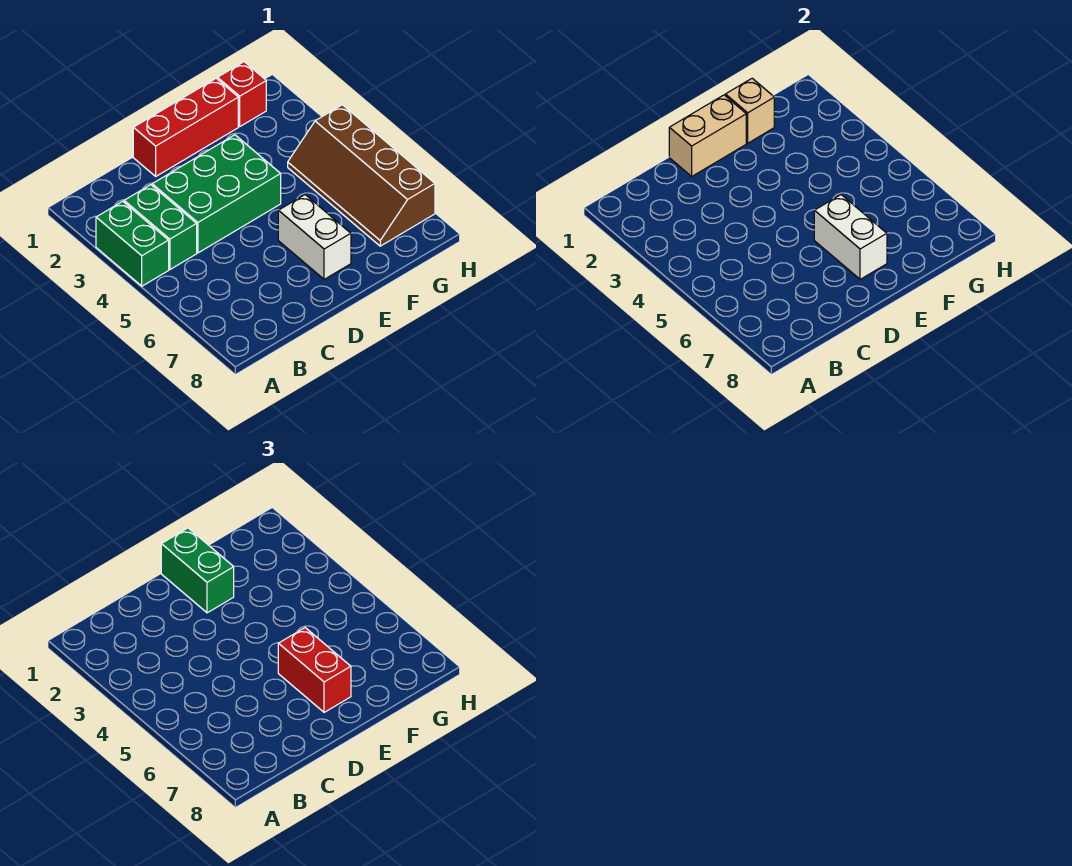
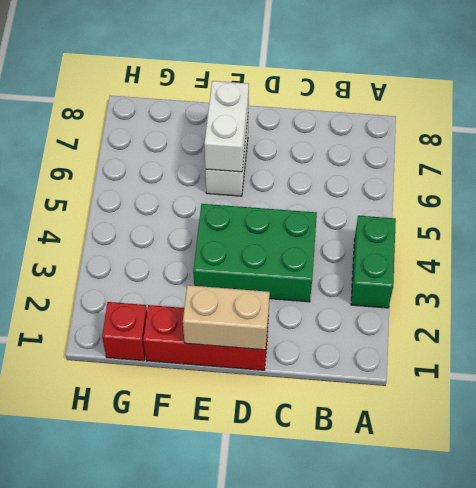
none -> green 1x2 brick [124,185,197,269]
none -> brown 2x4 slope [288,105,435,246]
none -> tan 1x1 brick [725,78,774,143]

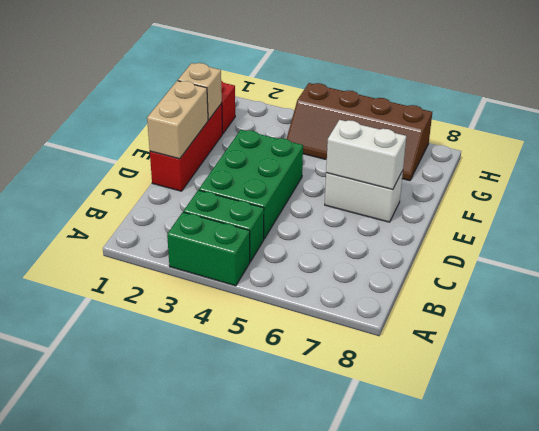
none -> green 1x2 brick [161,528,234,613]
none -> red 1x2 brick [278,628,351,712]

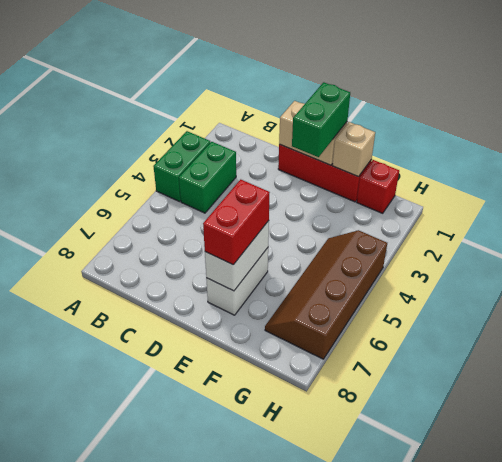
none -> green 2x3 brick [152,135,281,253]

